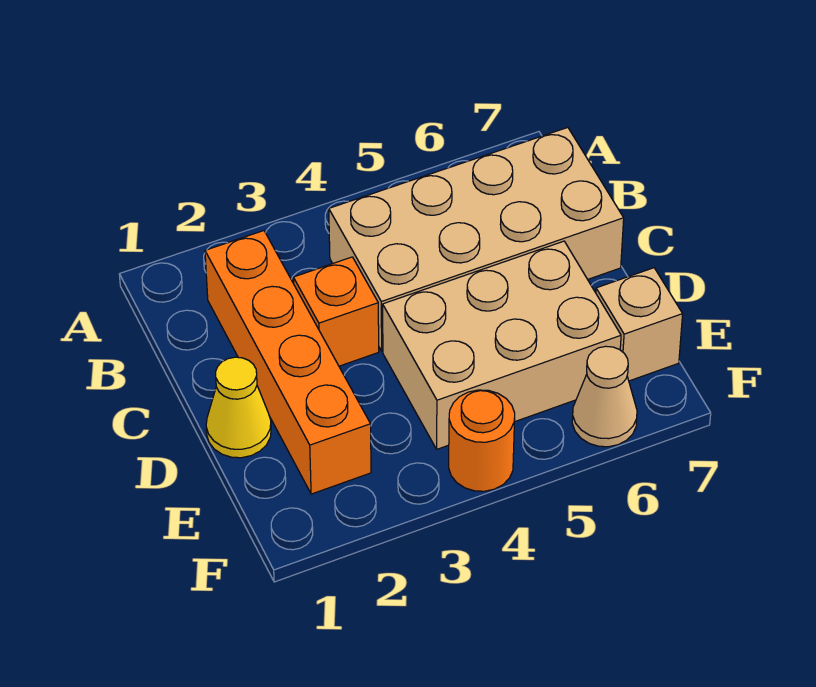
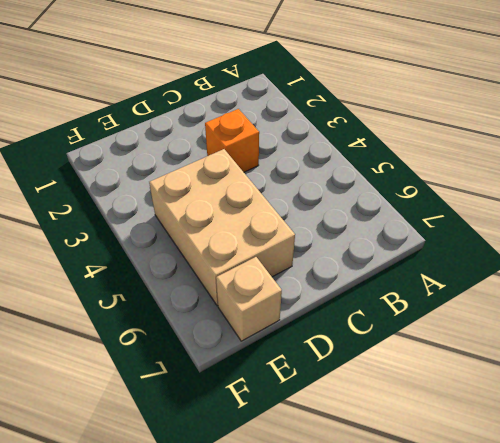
none -> orange 1x4 brick [205,231,371,494]
none -> tan 2x4 brick [329,128,624,351]

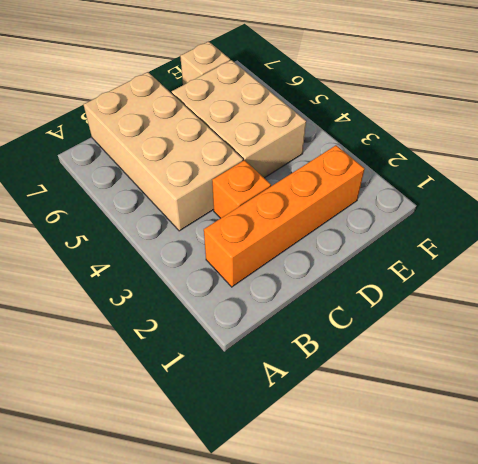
none -> yellow 1x1 cone [206,357,271,458]
none -> orange 1x1 round brick [449,390,515,491]

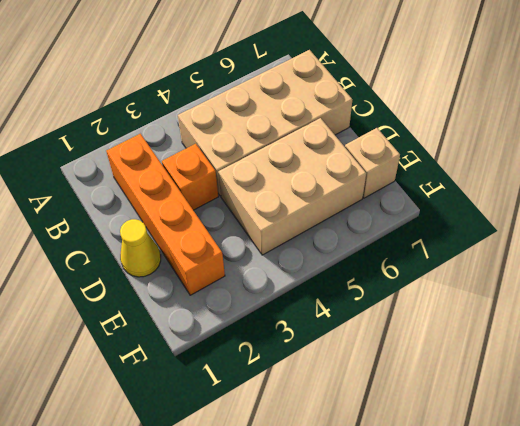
none -> orange 1x1 round brick [449,390,515,491]
none -> tan 1x1 cone [572,346,637,447]

